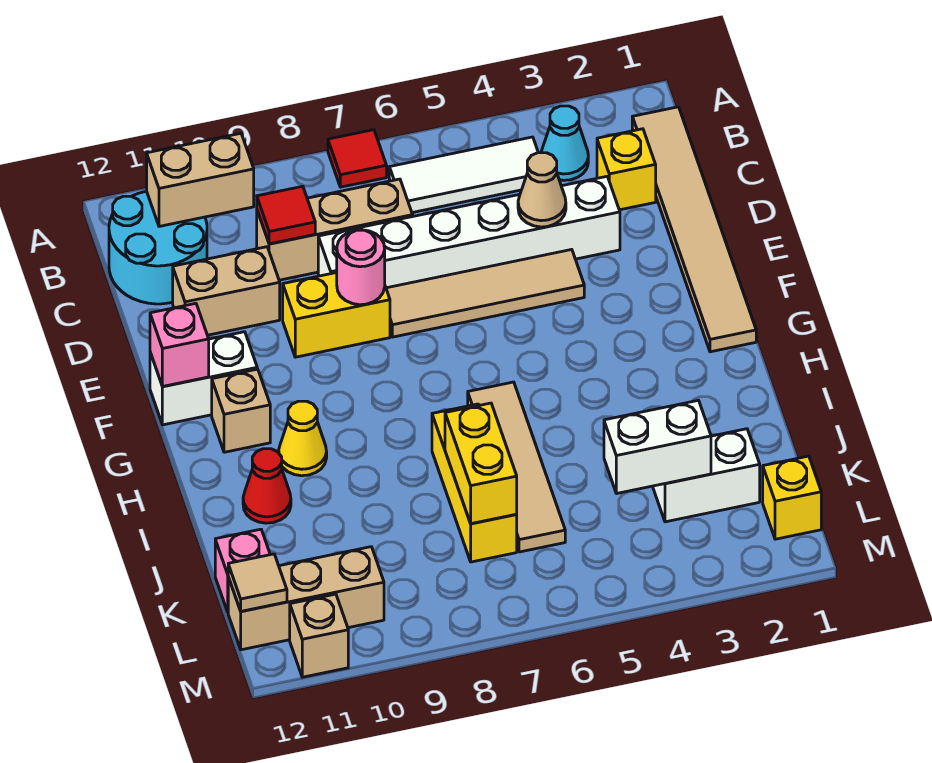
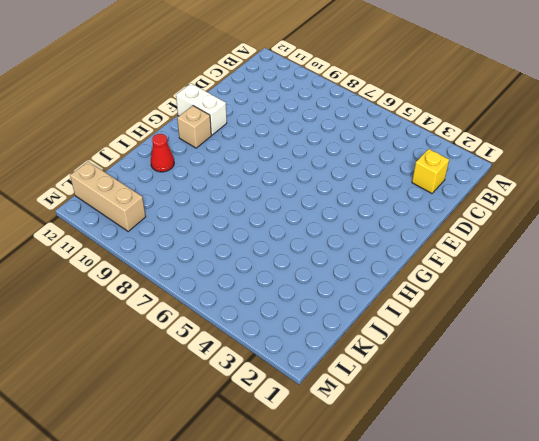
none -> red 1x1 tile [328,130,387,187]
none -> tan 1x6 tile [632,107,756,352]
none -> cyan 1x1 cone [541,106,588,180]
none -> white 1x3 tile [389,137,538,213]

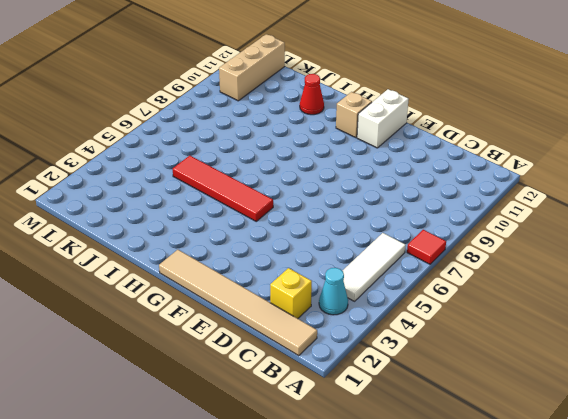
red 1x4 tile [173,156,273,221] -> none
none -> cyan 2x2 round brick [109,191,207,304]
none -> tan 1x3 brick [257,179,413,280]
none -> white 1x6 brick [318,176,620,288]
none -> tan 1x2 brick [173,247,280,335]

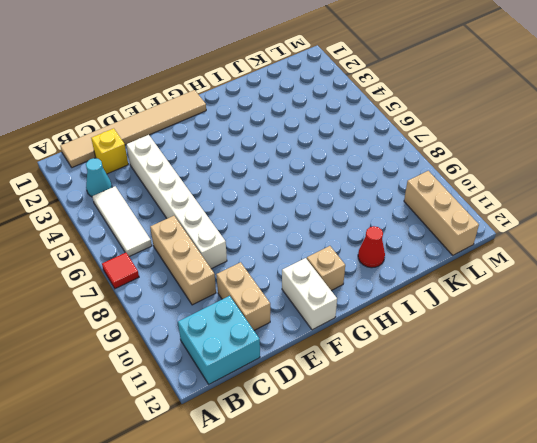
cyan 2x2 brick [178,296,260,384] -> cyan 2x2 round brick [109,191,207,304]
none -> tan 1x4 tile [386,250,584,337]
none -> yellow 1x2 brick [283,273,390,357]
none -> tan 1x4 tile [468,382,565,552]
none -> yellow 1x1 cone [279,401,327,476]

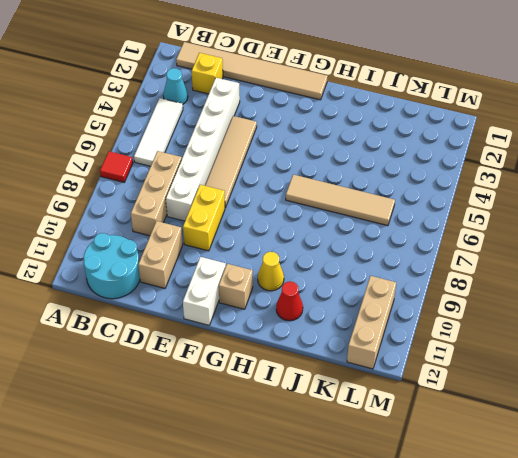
none -> yellow 1x3 brick [432,404,517,562]
none -> white 1x2 brick [653,429,760,522]
none -> pink 1x1 brick [215,529,270,612]
none -> yellow 1x1 brick [763,456,821,539]

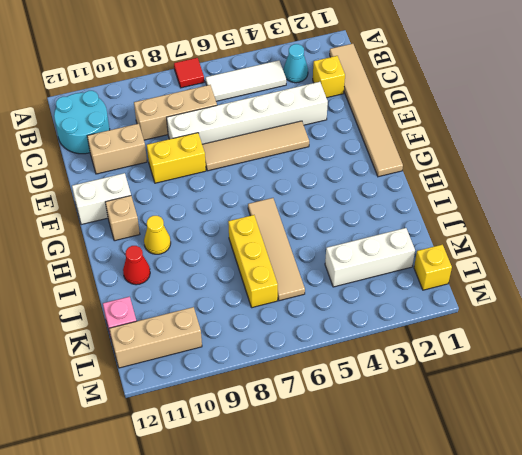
white 1x3 brick [325,228,415,287] -> white 1x2 brick [653,429,760,522]
none -> tan 1x1 brick [290,594,348,677]
none -> tan 1x2 brick [147,133,254,226]
none -> red 1x1 tile [257,186,315,244]
none -> tan 1x1 cone [518,153,566,227]

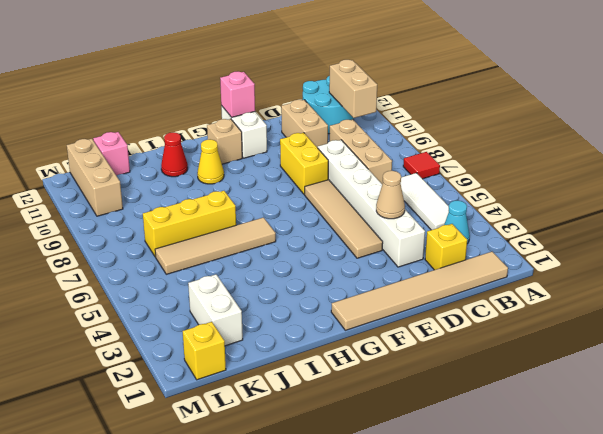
none -> tan 1x1 brick [290,594,348,677]
none -> red 1x1 tile [257,186,315,244]
none -> pink 1x1 round brick [337,230,385,305]
none -> yellow 1x2 brick [445,403,517,524]

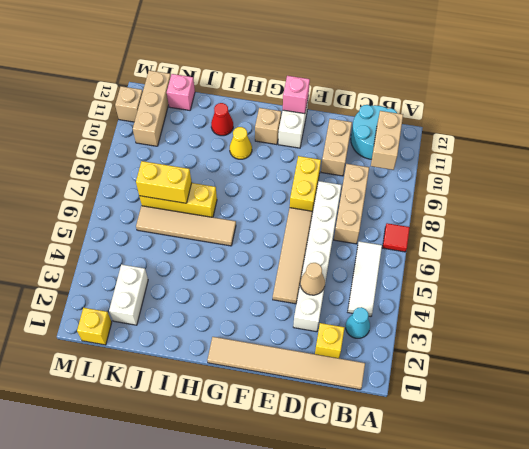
none -> red 1x1 tile [257,186,315,244]
none -> pink 1x1 round brick [337,230,385,305]
none -> white 1x2 brick [604,400,711,494]
none -> tan 1x1 tile [228,554,287,611]

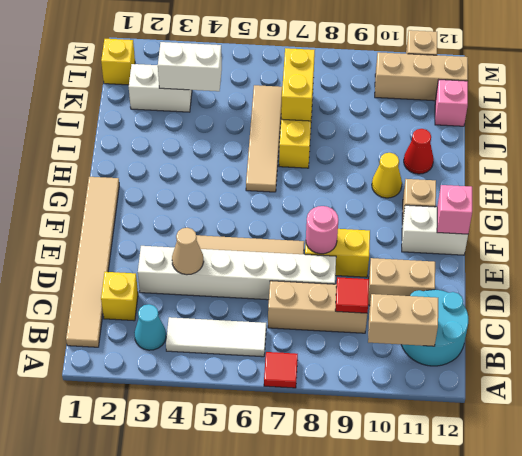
none -> tan 1x1 tile [228,554,287,611]

